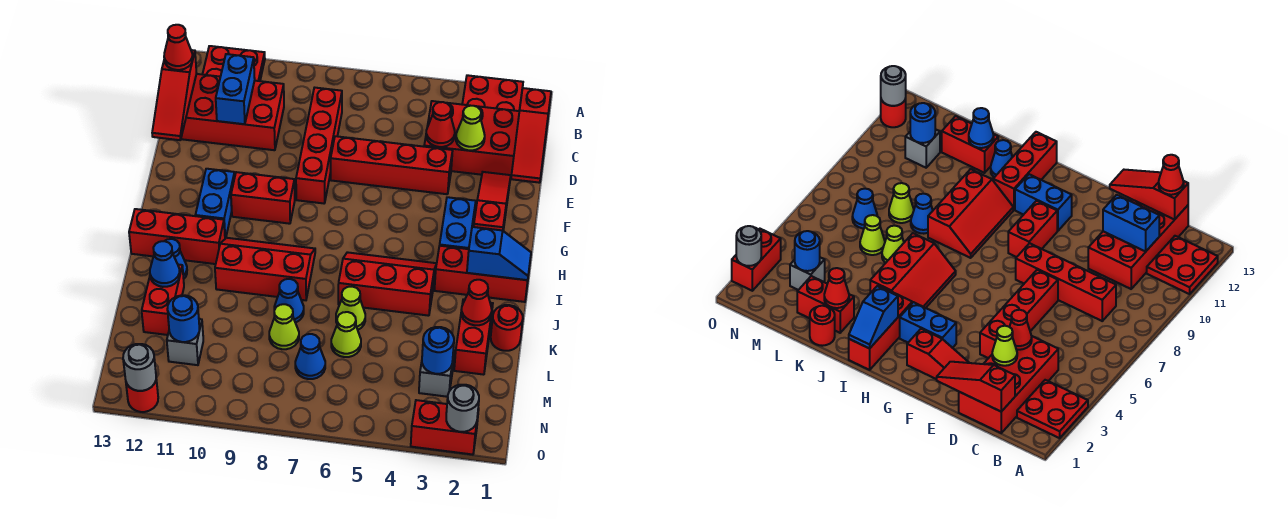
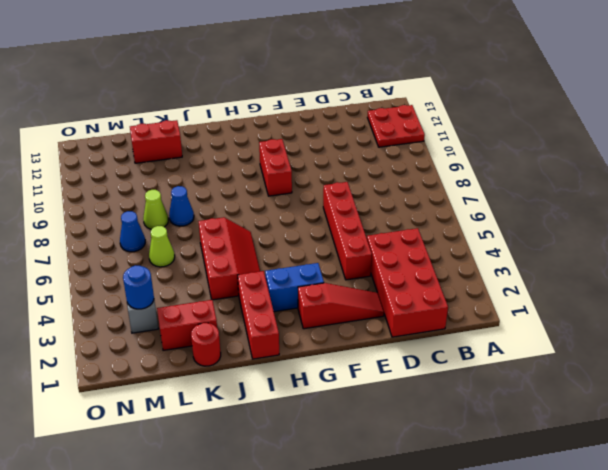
none -> red 2x2 plate [462,75,523,111]
none -> red 1x4 brick [296,88,342,203]
none -> red 2x4 brick [181,74,284,150]
none -> blue 1x2 brick [195,169,235,239]

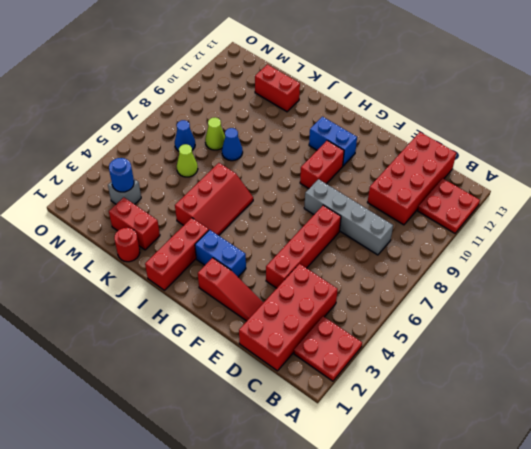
grey 1x4 brick [304,179,393,255] -> red 1x4 brick [296,88,342,203]
none -> red 2x3 slope [215,238,315,300]
none -> red 1x3 brick [129,209,225,264]
none -> blue 1x1 cone [165,239,187,279]
none -> lime 1x1 cone [336,287,365,330]

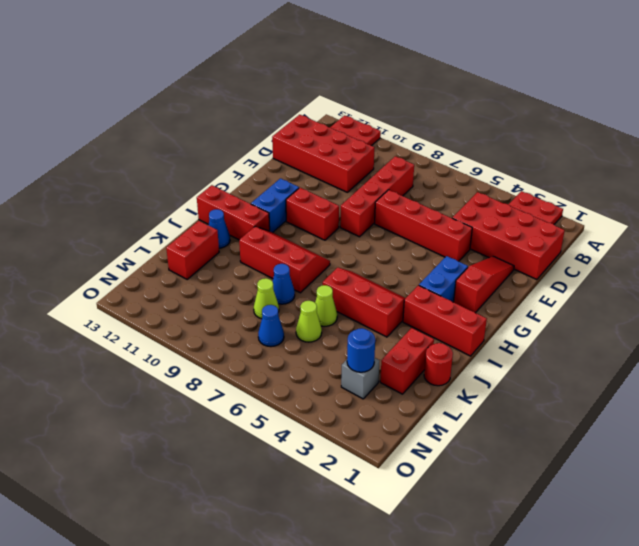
none -> grey 1x1 brick [167,319,203,365]
none -> red 1x2 brick [411,400,479,455]
none -> red 1x1 round brick [126,380,158,412]
none -> red 1x3 slope [511,88,551,183]

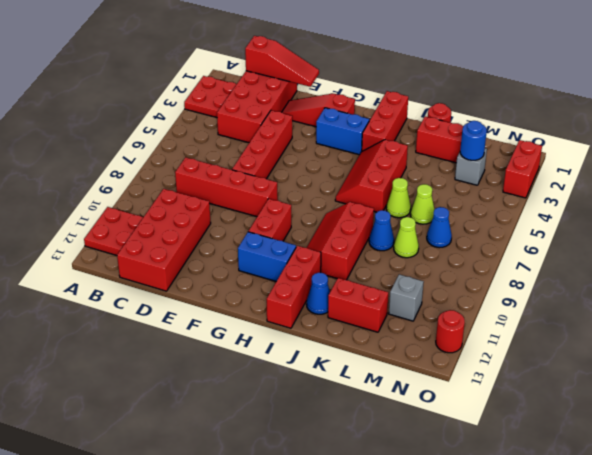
none -> blue 1x2 brick [216,54,255,124]
none -> red 1x3 slope [152,50,197,140]
none -> lime 1x1 cone [456,106,485,150]
none -> red 1x1 cone [426,102,455,147]

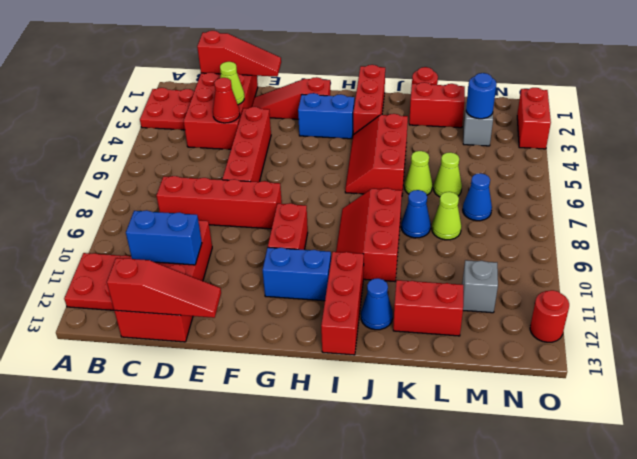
none -> blue 1x2 slope [467,227,531,280]
none -> red 1x1 cone [461,280,492,325]
none -> blue 1x1 cone [150,241,180,287]
none -> blue 1x1 round brick [167,295,199,342]

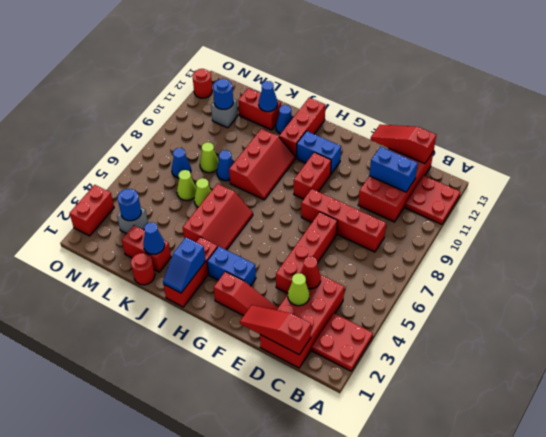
blue 1x1 cone [143,222,165,254] -> red 1x1 cone [461,280,492,325]
none -> grey 1x1 round brick [446,385,479,432]
none -> grey 1x1 round brick [123,344,156,391]
none -> red 1x1 cone [164,25,193,70]

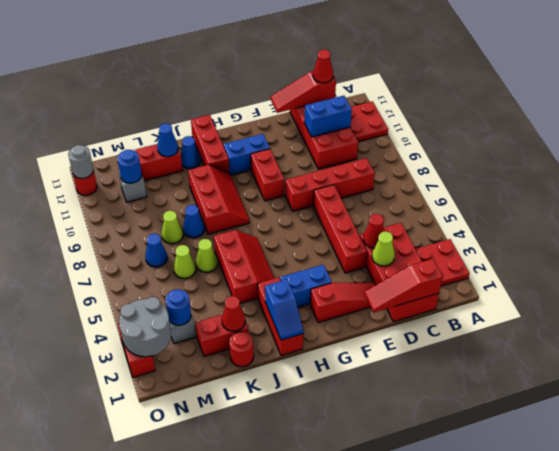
grey 2x2 round brick [119,297,171,357] -> grey 1x1 round brick [446,385,479,432]

